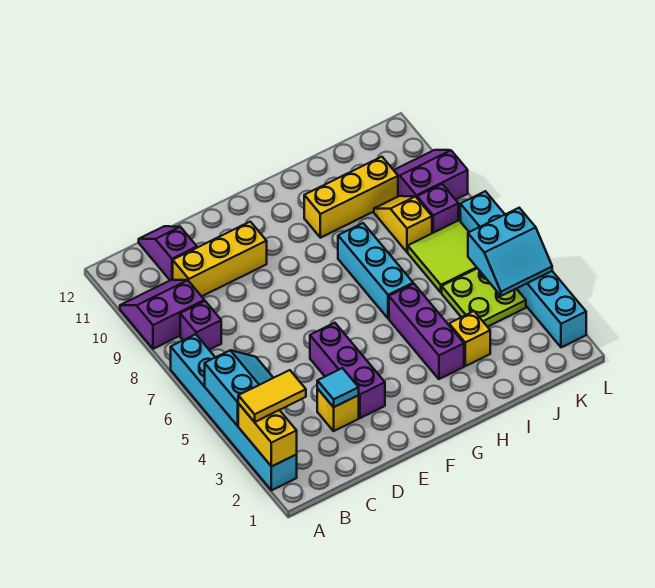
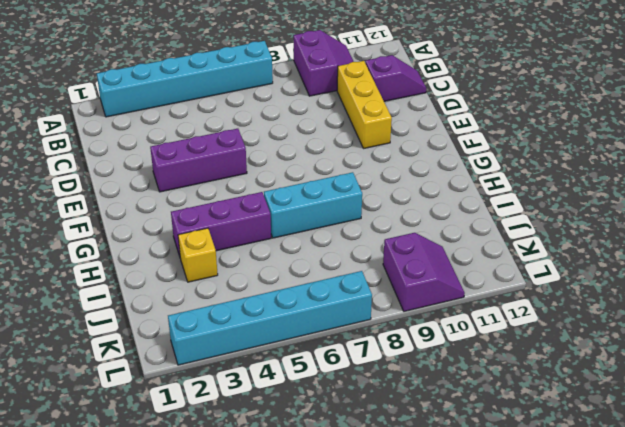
none -> purple 1x1 brick [180,301,221,350]
none -> yellow 1x1 brick [317,388,359,431]
none -> yellow 1x3 brick [304,157,398,238]

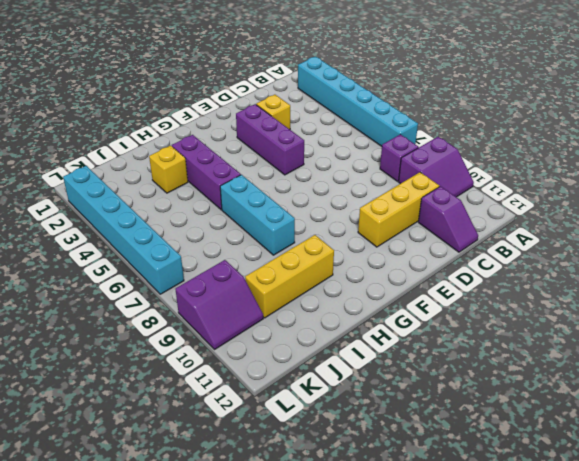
none -> lime 2x2 plate [442,268,526,327]
none -> lime 2x2 tile [408,220,477,292]
none -> yellow 1x2 slope [374,196,432,252]

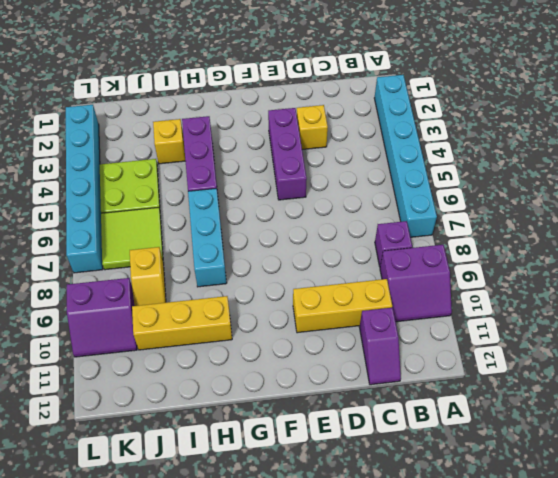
none -> purple 1x1 brick [417,184,458,233]
none -> yellow 1x2 brick [238,404,297,467]
none -> cyan 2x2 slope [205,350,273,426]

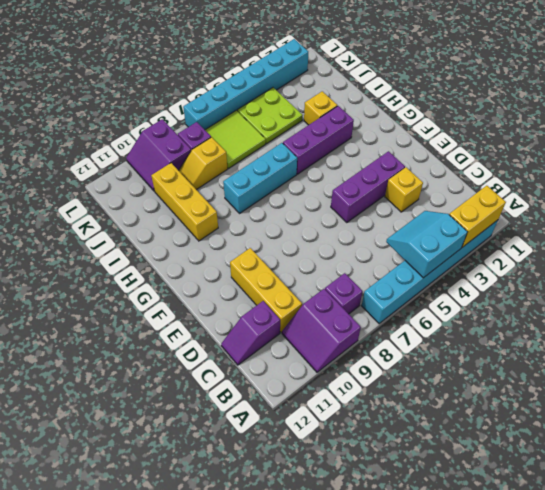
none -> cyan 1x1 tile [317,368,359,407]
none -> cyan 2x2 slope [468,208,552,296]
none -> yellow 1x2 tile [238,370,306,422]

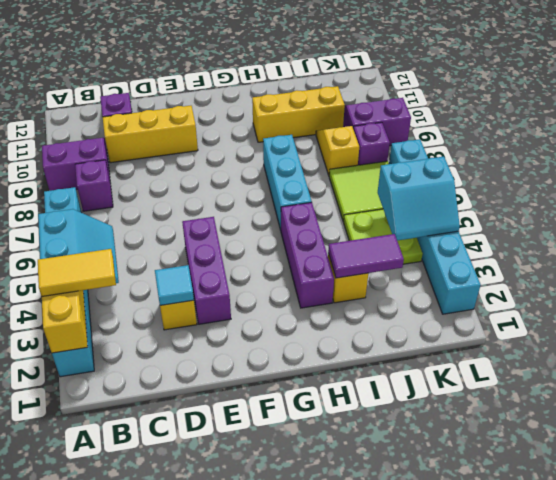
purple 1x2 tile [328,234,404,278] -> none

